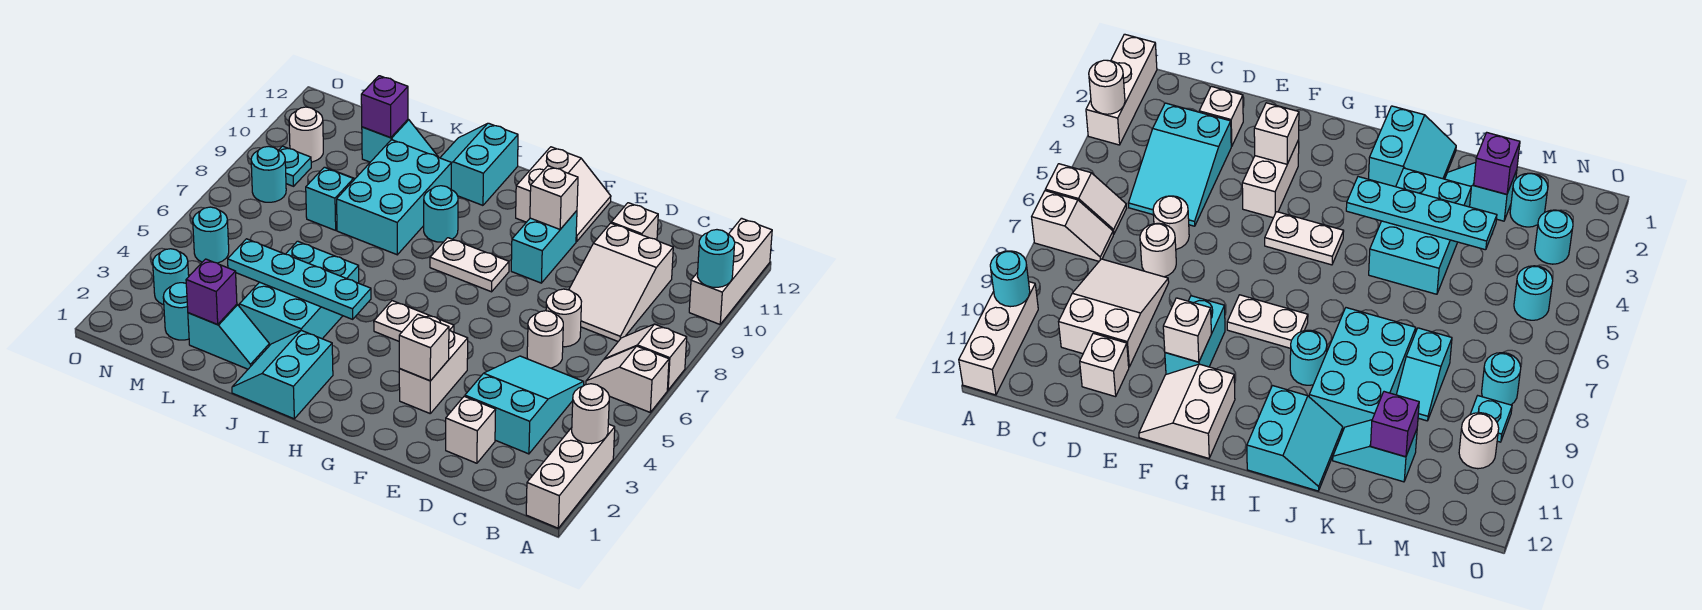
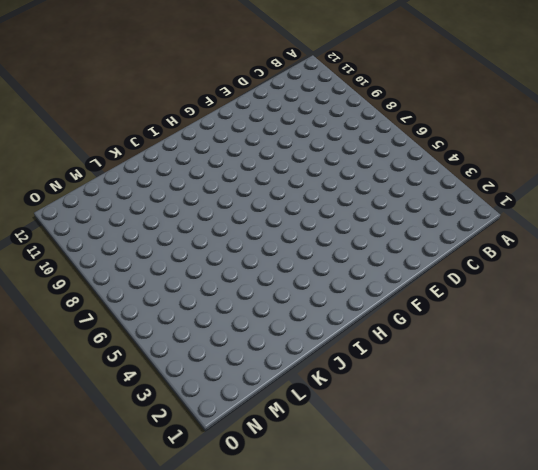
none -> white 1x3 brick [526,424,615,528]
none -> white 1x2 slope [586,346,669,412]
none -> white 1x2 slope [605,324,687,390]
none -> white 1x3 brick [689,218,772,324]

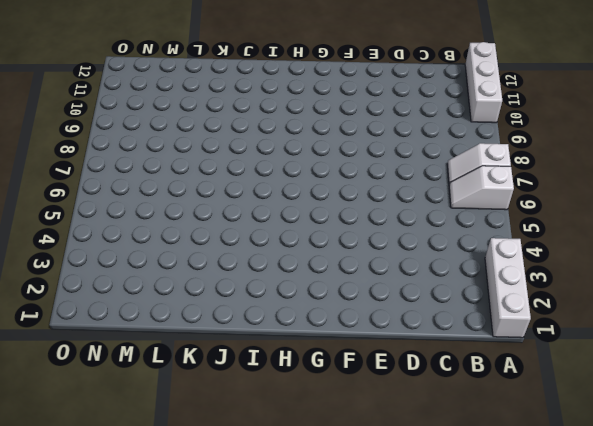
none -> cyan 2x3 slope [465,356,584,454]
none -> white 2x3 slope [569,223,673,341]
none -> white 1x1 brick [446,396,496,463]
none -> white 1x1 round brick [527,311,563,368]

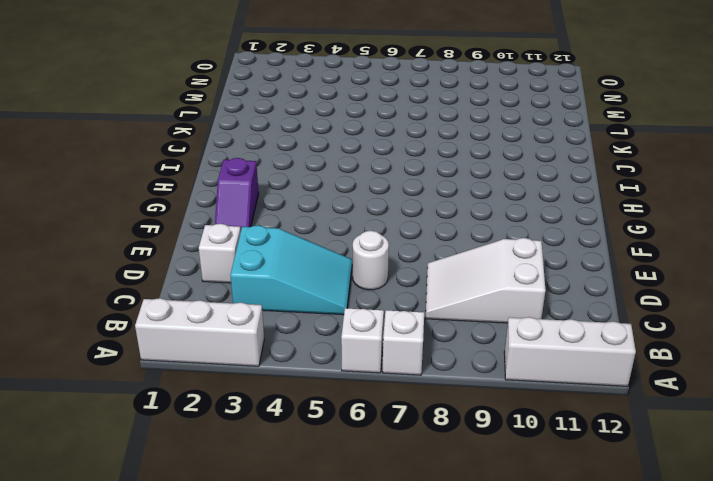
purple 1x2 slope [215,158,259,229] -> none
none -> white 1x1 round brick [546,289,582,347]
none -> white 1x1 brick [611,203,658,240]
none -> white 1x2 brick [399,330,468,413]
none -> cyan 1x2 brick [511,211,577,283]

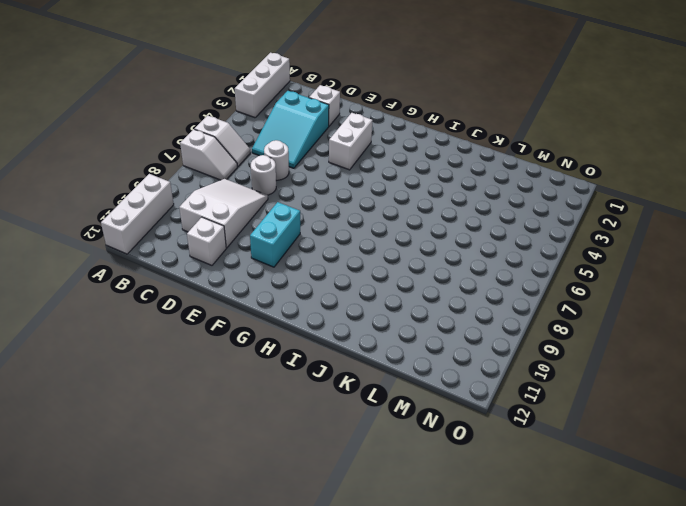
none -> white 2x2 slope [516,147,611,242]
none -> white 1x2 plate [374,301,454,341]
none -> white 1x2 plate [430,238,509,292]
none -> cyan 2x2 slope [232,330,333,419]

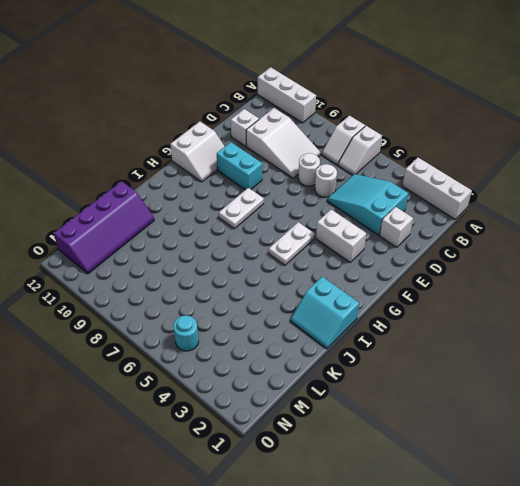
white 2x2 slope [170,121,225,182] -> white 2x2 slope turned to [516,147,611,242]
purple 2x4 slope [54,181,154,274] -> cyan 1x2 slope [362,119,438,162]
none -> cyan 1x1 round brick [424,186,458,242]
none -> cyan 2x2 slope [440,123,518,205]
none -> cyan 2x3 brick [239,241,359,346]
none -> cyan 2x3 brick [337,140,451,255]

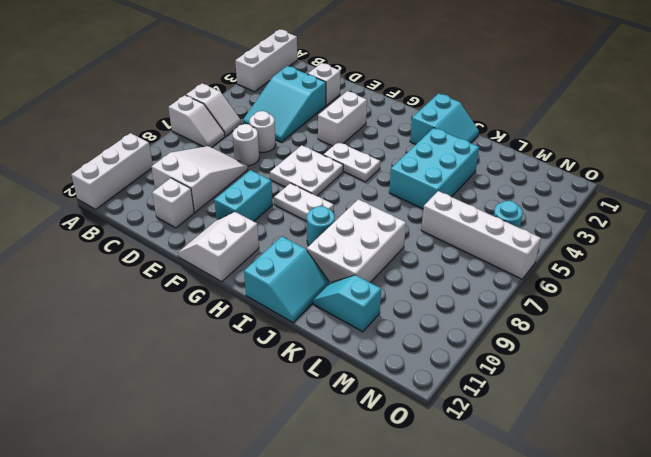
white 2x2 plate [270,145,343,196] -> none
white 2x3 brick [307,199,406,284] -> cyan 2x3 brick [337,140,451,255]
white 1x4 brick [421,191,541,279] -> none
none -> cyan 1x2 slope [188,304,269,369]
none -> cyan 1x2 slope [306,167,355,230]
none -> cyan 1x1 round brick [163,283,189,340]
none -> cyan 1x1 round brick [153,249,189,305]

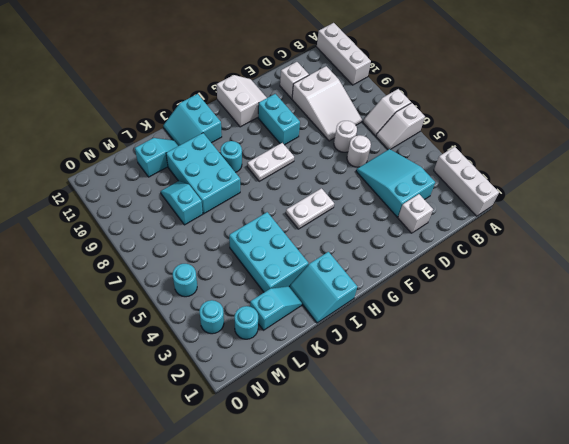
none -> white 1x2 brick [399,330,468,413]
none -> cyan 1x1 round brick [251,146,286,202]
none -> cyan 1x1 plate [279,146,311,186]
none -> white 1x1 round brick [289,107,323,162]

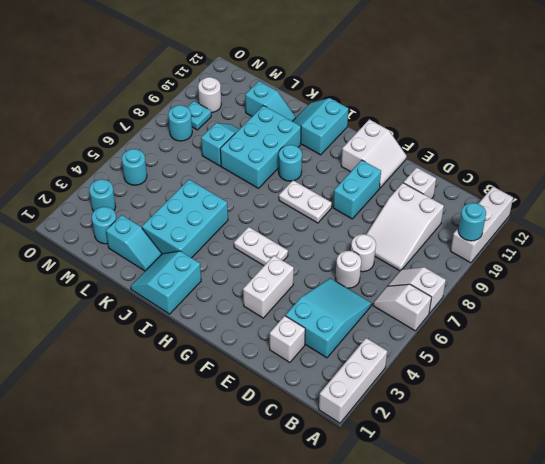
none -> white 1x1 round brick [572,384,609,444]
none -> white 1x1 brick [399,314,449,381]
none -> white 1x1 brick [530,166,578,229]
none -> cyan 1x4 plate [228,239,371,319]

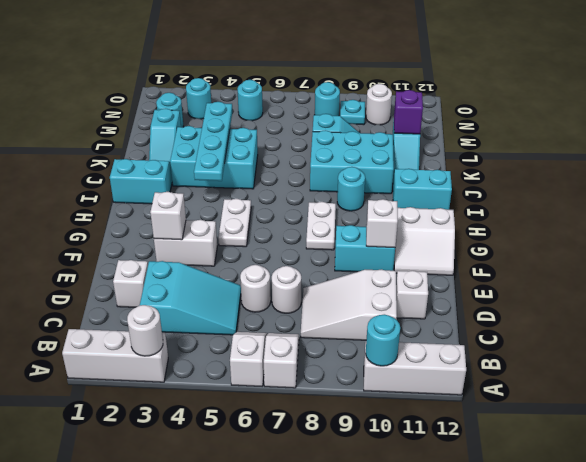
none -> purple 1x1 brick [186,259,237,325]

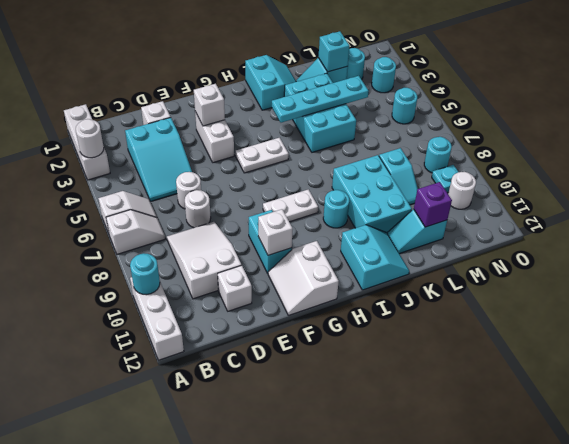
cyan 1x1 brick [318,31,350,72] -> purple 1x1 brick [186,259,237,325]

